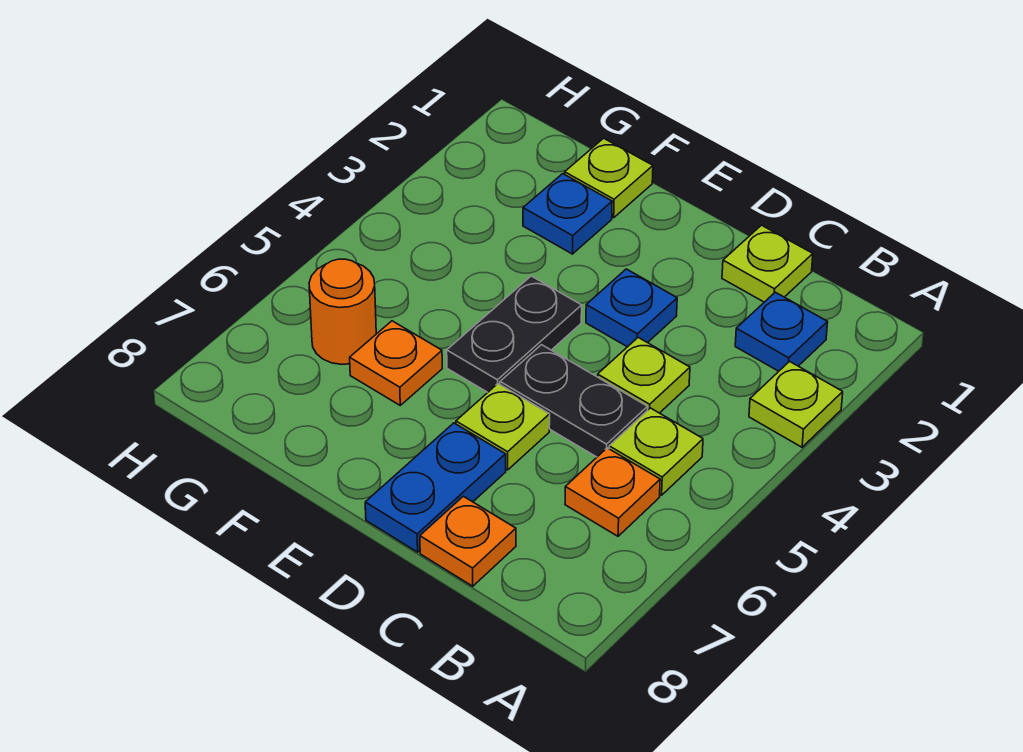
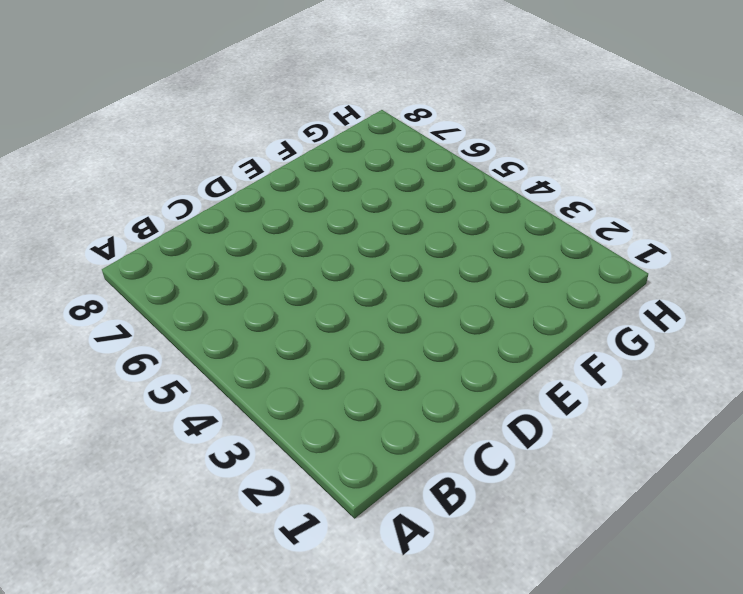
none -> lime 1x1 plate [749,361,843,447]
none -> blue 1x1 plate [735,292,828,371]
none -> lime 1x1 plate [609,408,703,495]

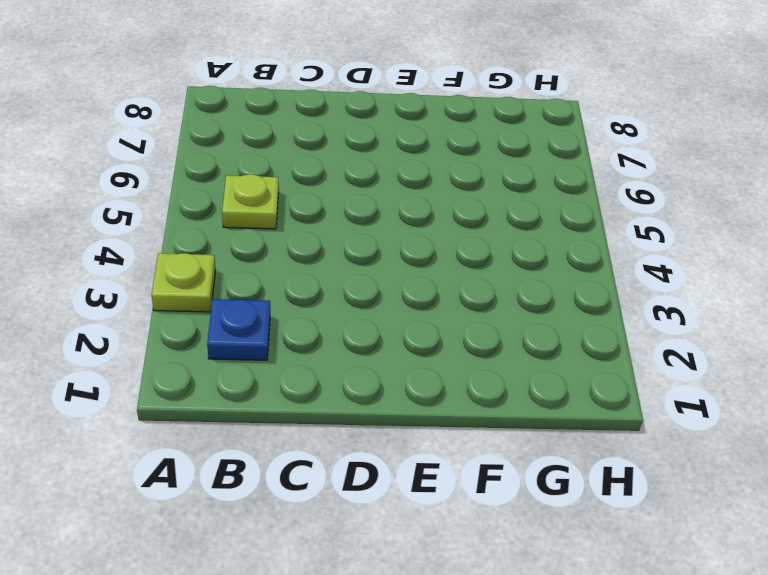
none -> orange 1x1 plate [565,448,660,536]
none -> lime 1x1 plate [722,225,813,302]
none -> lime 1x1 plate [598,338,690,413]

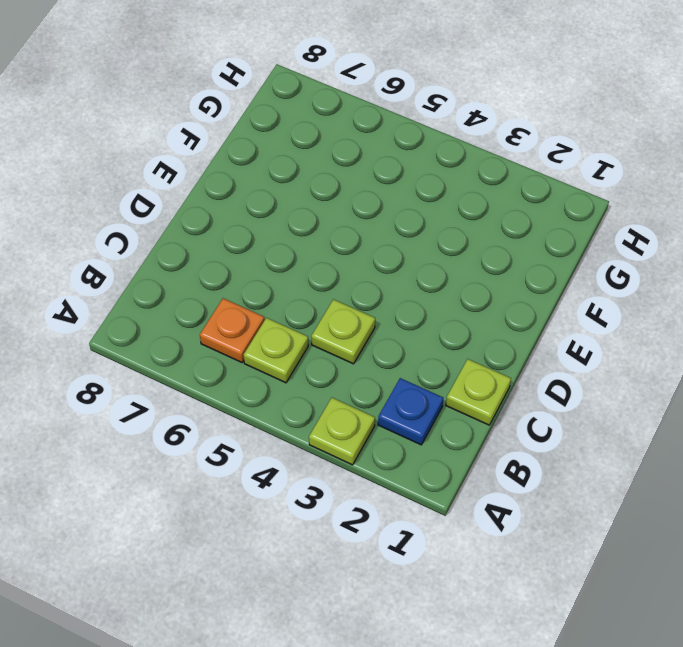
none -> black 1x2 plate [500,345,648,457]
none -> orange 1x1 plate [420,496,516,586]
none -> blue 1x1 plate [586,269,677,347]

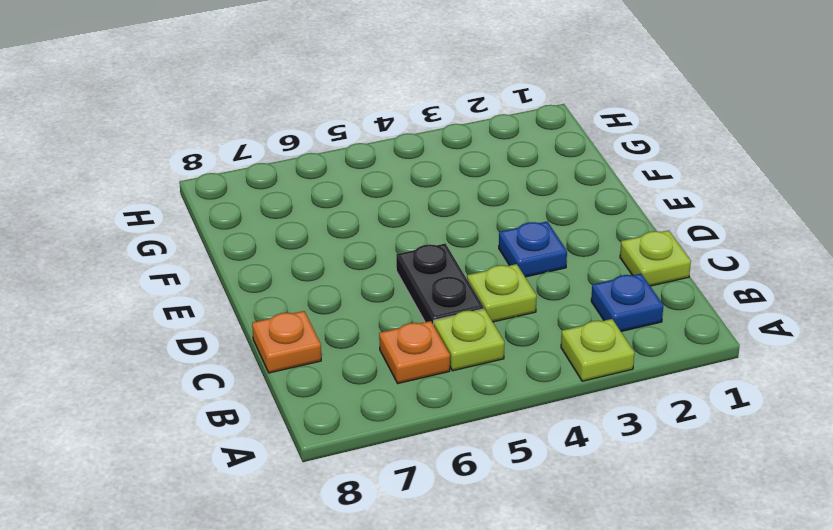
none -> lime 1x1 plate [456,384,550,470]
none -> blue 1x2 plate [365,423,506,552]
none -> black 1x2 plate [447,276,582,392]

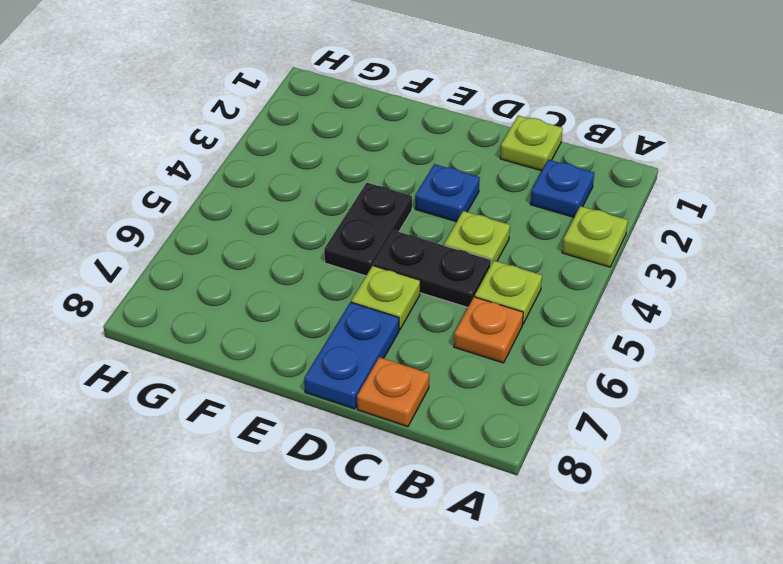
none -> lime 1x1 plate [565,138,653,218]
none -> blue 1x1 plate [523,174,612,254]
none -> orange 1x1 plate [350,321,442,405]

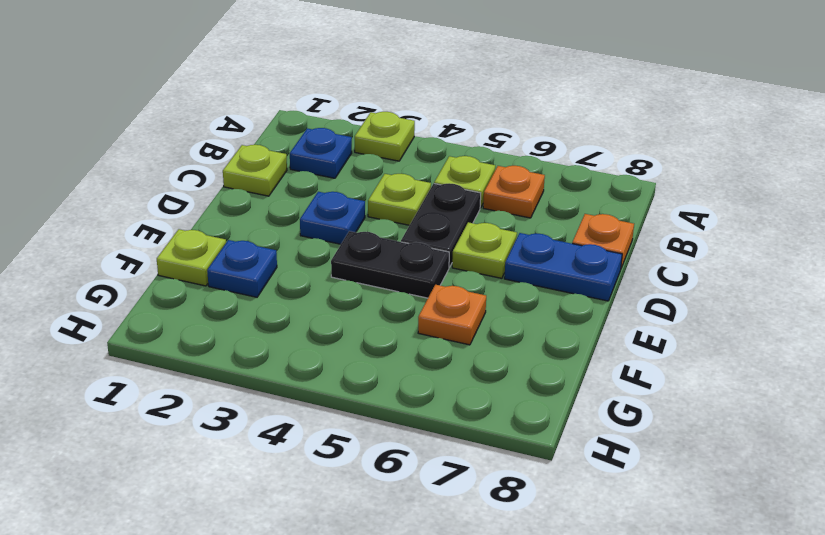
none -> orange 1x1 round brick [309,259,376,364]

